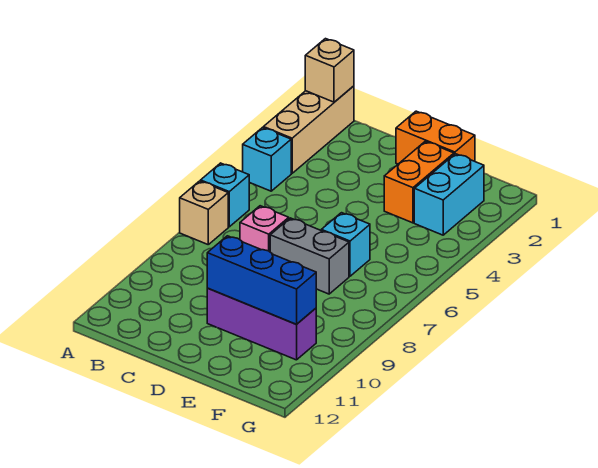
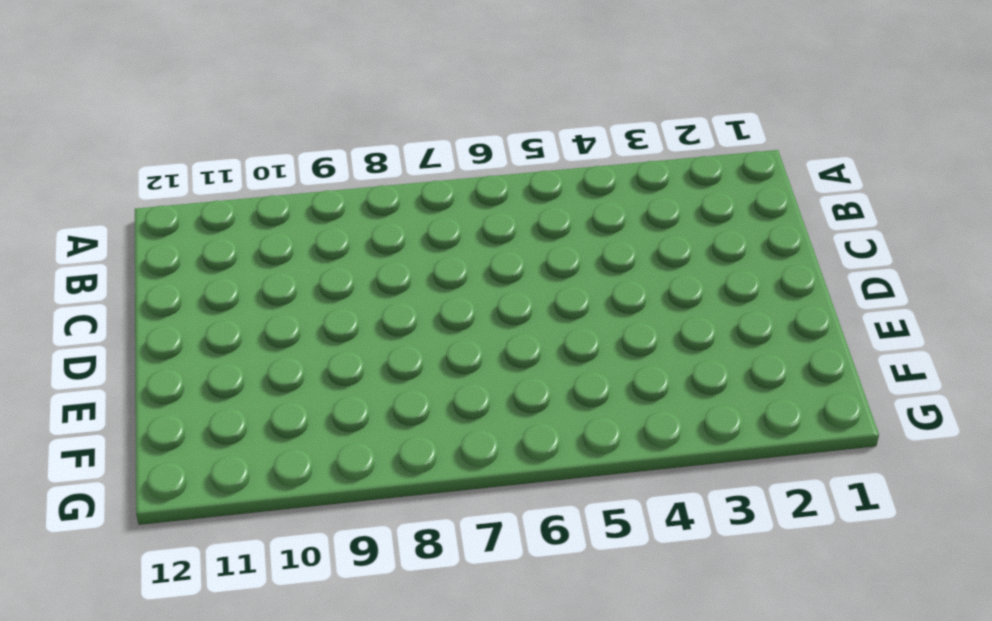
none -> tan 1x3 brick [263,86,354,173]
none -> cyan 1x1 brick [243,128,291,191]
none -> cyan 1x1 brick [201,163,249,227]

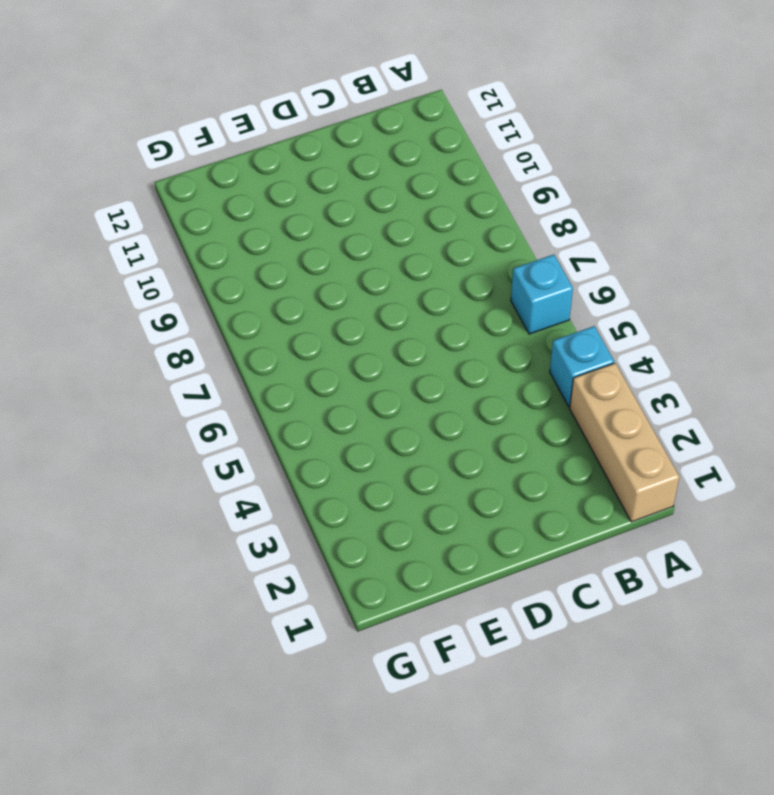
none -> tan 1x1 brick [180,181,228,244]
none -> pink 1x1 brick [240,206,289,252]
none -> orange 1x2 brick [396,111,475,164]

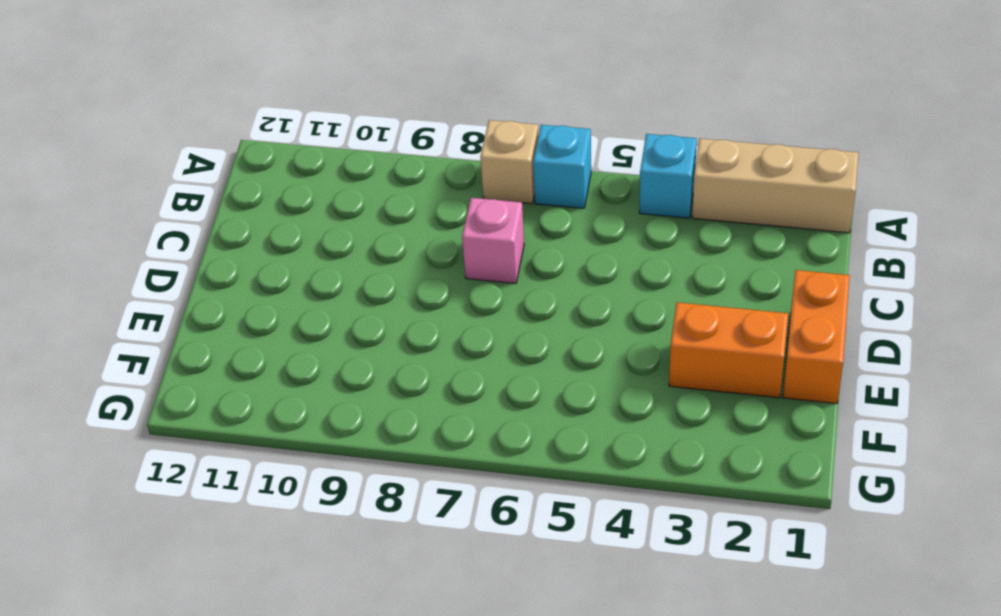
none -> grey 1x2 brick [270,218,349,294]
none -> purple 1x3 brick [207,288,316,360]
none -> cyan 1x1 brick [321,213,370,276]

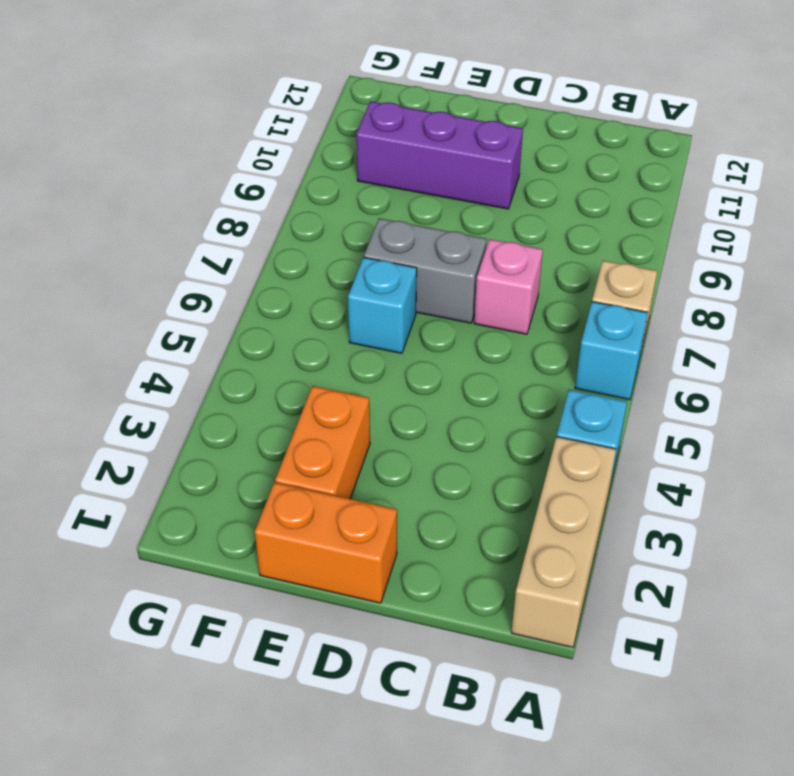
none -> cyan 1x2 brick [414,154,484,235]
none -> tan 1x1 brick [305,39,354,102]
none -> blue 1x3 brick [207,236,316,324]

